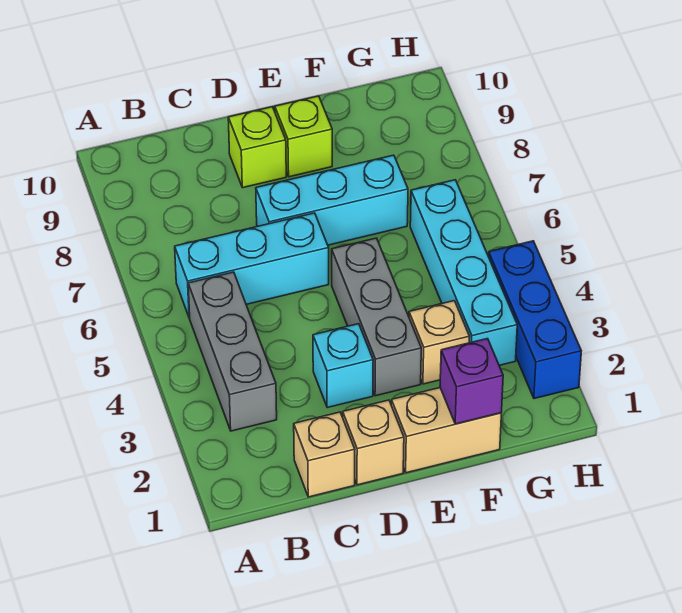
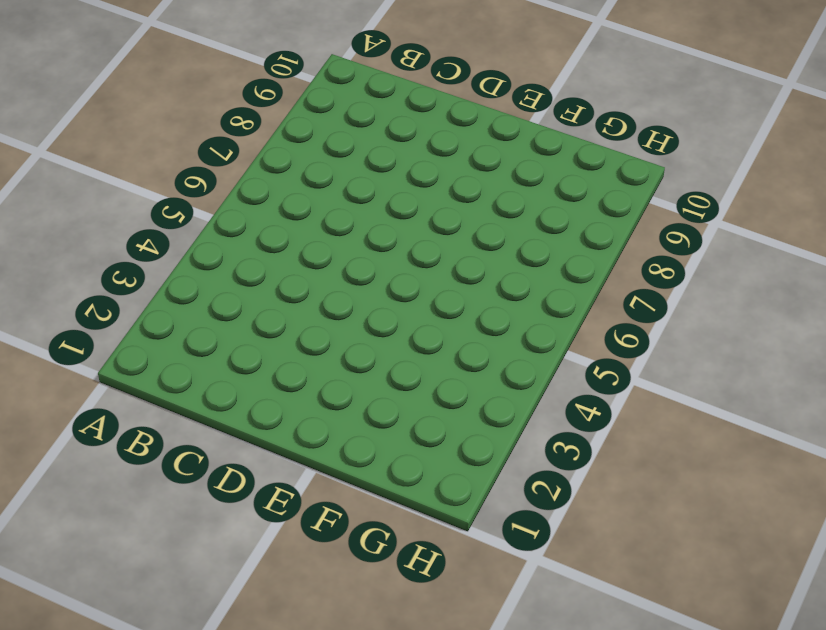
none -> grey 1x3 brick [188,272,277,431]
none -> cyan 1x3 brick [175,213,329,318]
none -> tan 1x1 brick [294,412,355,497]

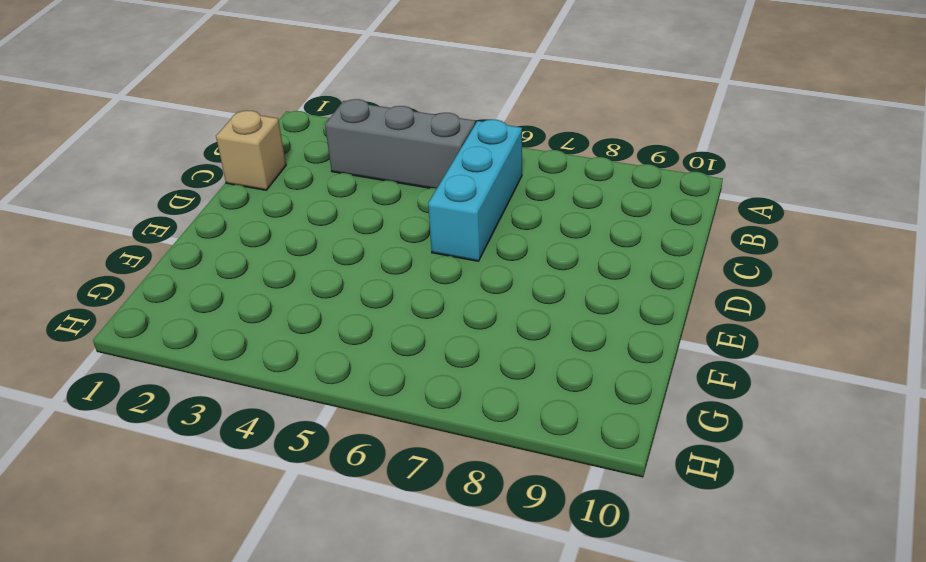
none -> tan 1x1 brick [343,400,404,485]
none -> cyan 1x1 brick [313,324,373,408]
none -> cyan 1x3 brick [256,155,408,245]

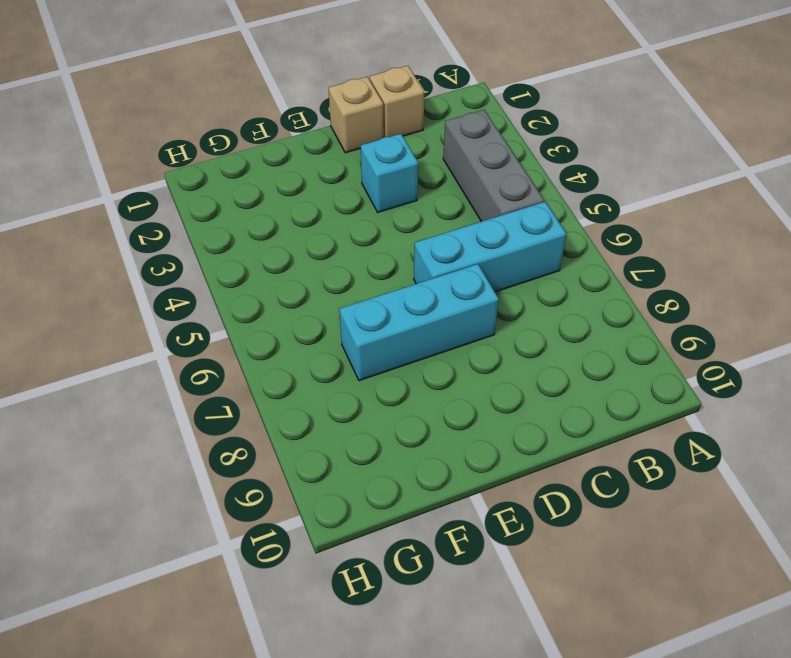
none -> lime 1x1 brick [228,107,286,188]
none -> tan 1x2 brick [391,388,501,473]
none -> grey 1x3 brick [332,238,421,396]

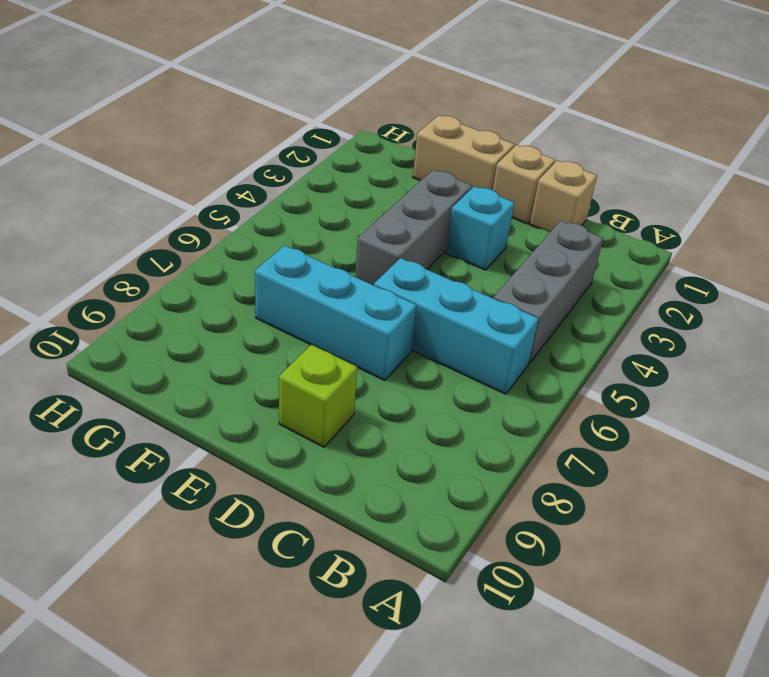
none -> lime 1x1 brick [275,96,332,177]
none -> tan 1x1 brick [409,301,470,384]
none -> cyan 1x4 brick [410,180,517,365]

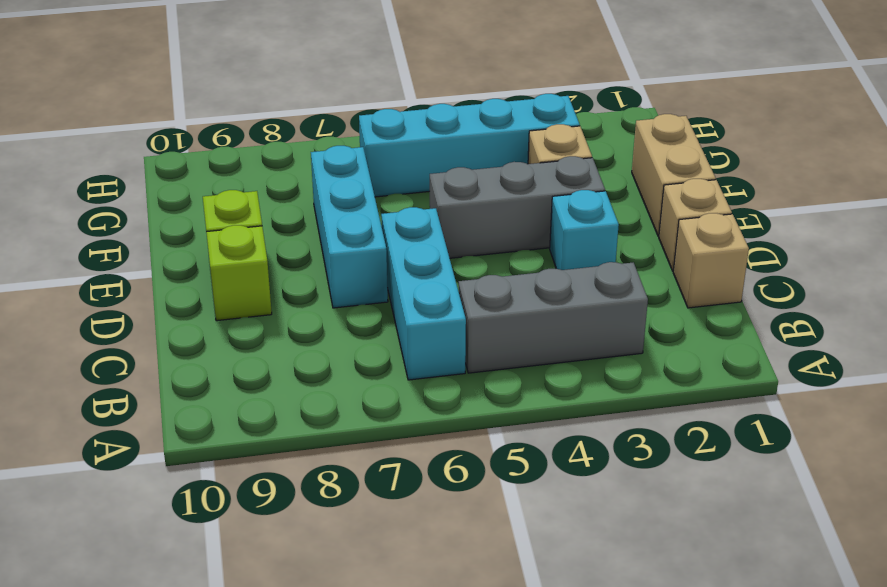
none -> blue 1x3 brick [488,241,581,399]
none -> purple 1x1 brick [440,339,503,424]

